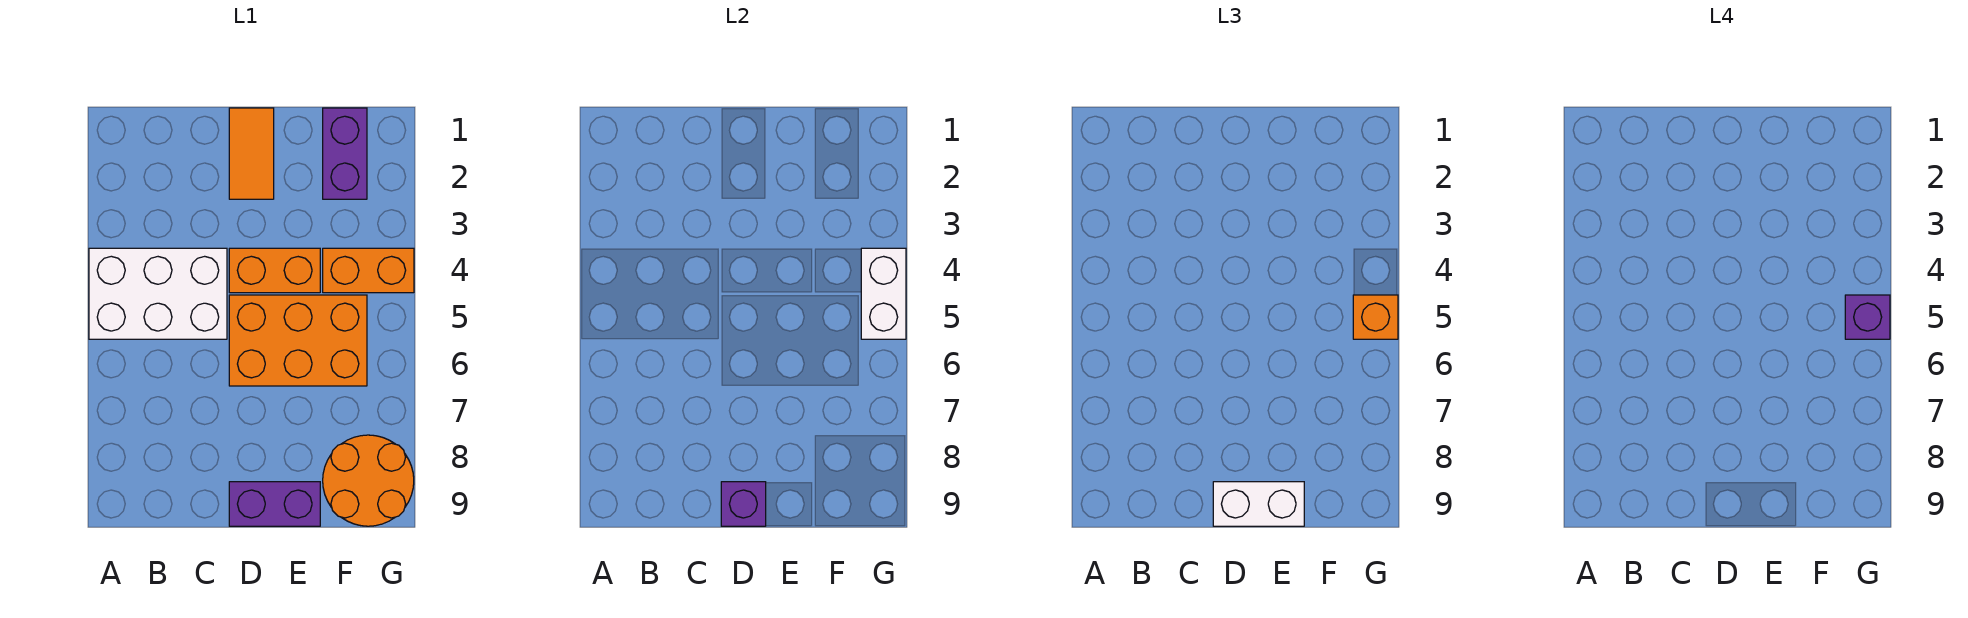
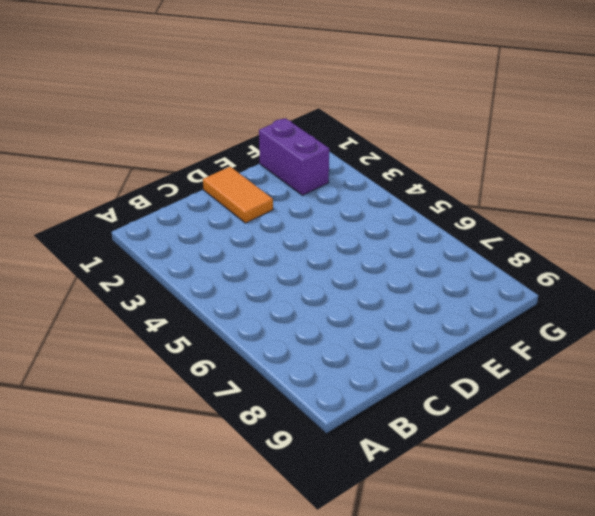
none -> white 2x3 brick [89,248,227,339]
none -> orange 1x2 brick [229,248,320,293]
none -> orange 2x3 brick [229,295,367,386]

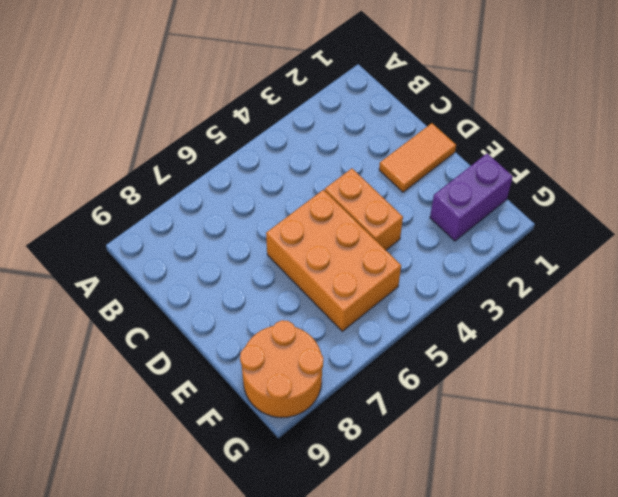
none -> white 2x3 brick [89,248,227,339]
none -> purple 1x2 brick [229,482,320,526]
none -> orange 1x2 brick [323,248,414,293]

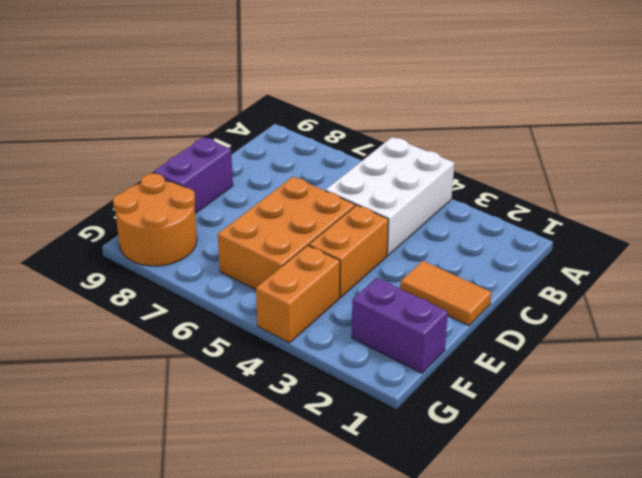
none -> purple 1x1 brick [721,482,766,526]
none -> white 1x2 brick [861,248,906,339]
none -> white 1x2 brick [1213,482,1304,526]

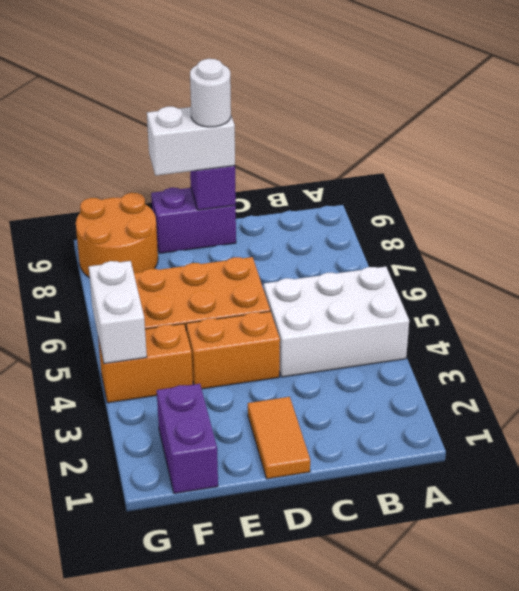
white 1x1 round brick [190,59,231,127] -> none
none -> orange 1x1 brick [1353,295,1398,339]
none -> purple 1x1 brick [1845,295,1890,339]

